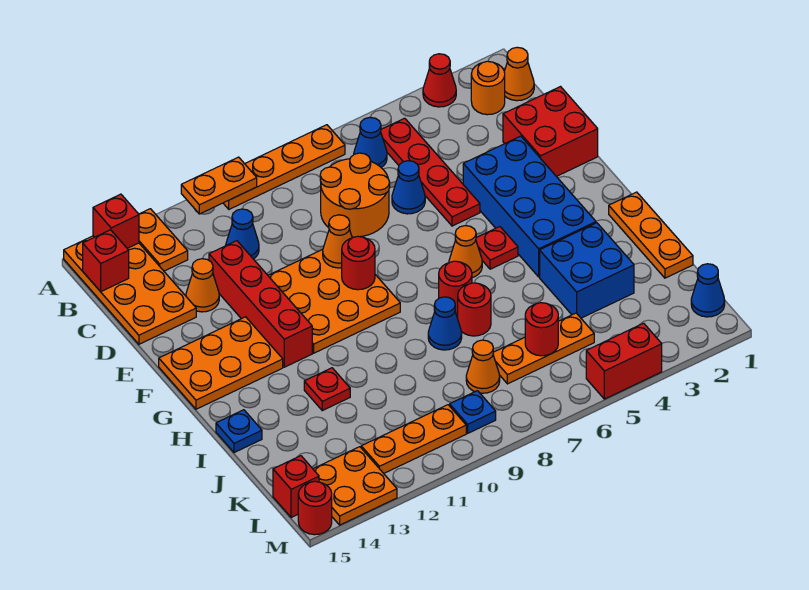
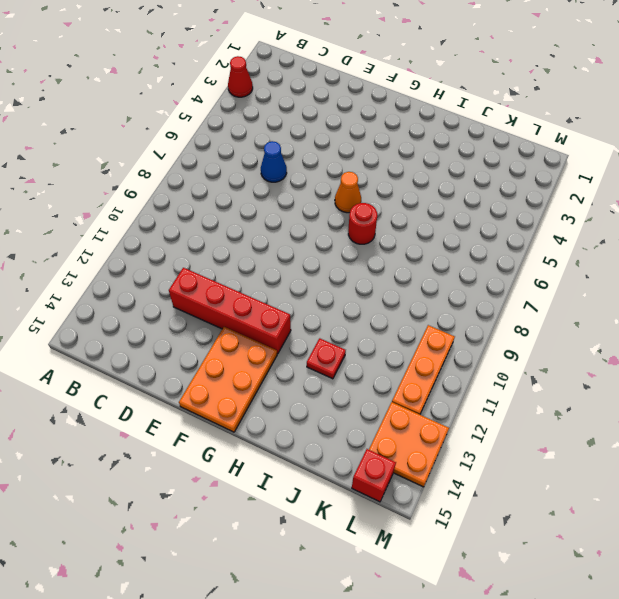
none -> orange 1x4 plate [223,125,345,209]
none -> orange 1x2 plate [139,209,188,271]
none -> orange 2x4 plate [64,236,196,344]
none -> orange 1x1 cone [504,47,534,101]

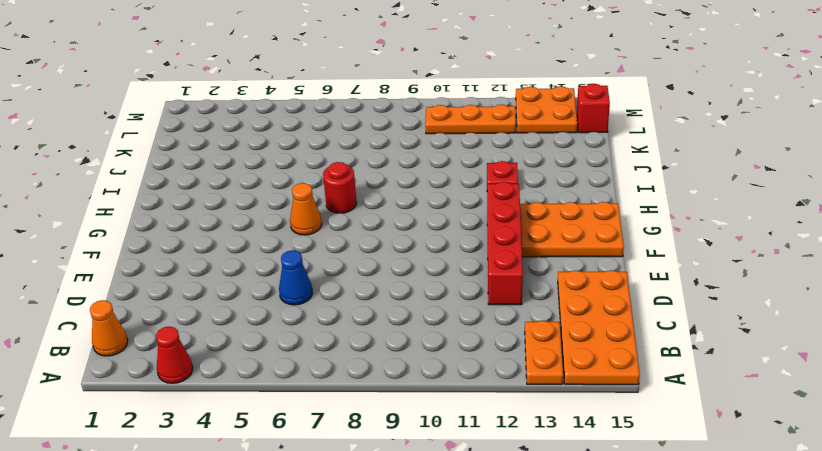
none -> orange 1x4 plate [223,125,345,209]
none -> orange 1x1 round brick [471,61,505,115]
none -> red 1x4 plate [381,118,480,226]
none -> blue 1x1 cone [354,117,387,167]

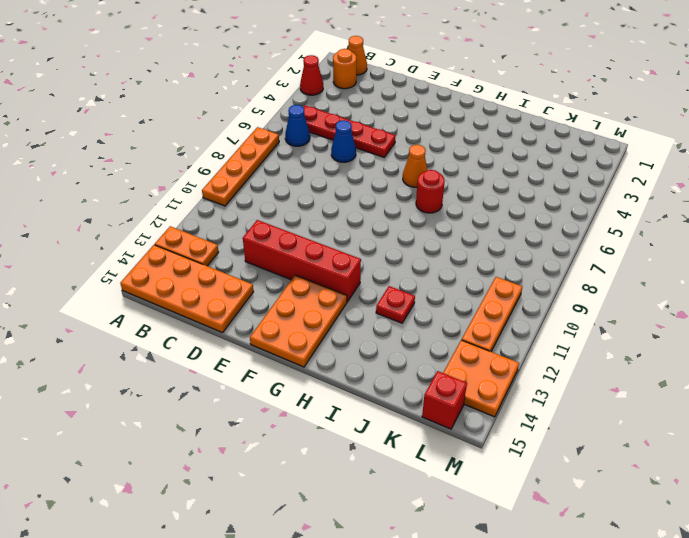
none -> orange 2x2 round brick [320,153,390,237]
none -> blue 1x1 cone [226,209,259,259]
none -> red 2x2 brick [503,87,598,177]
none -> orange 1x1 cone [186,259,219,312]

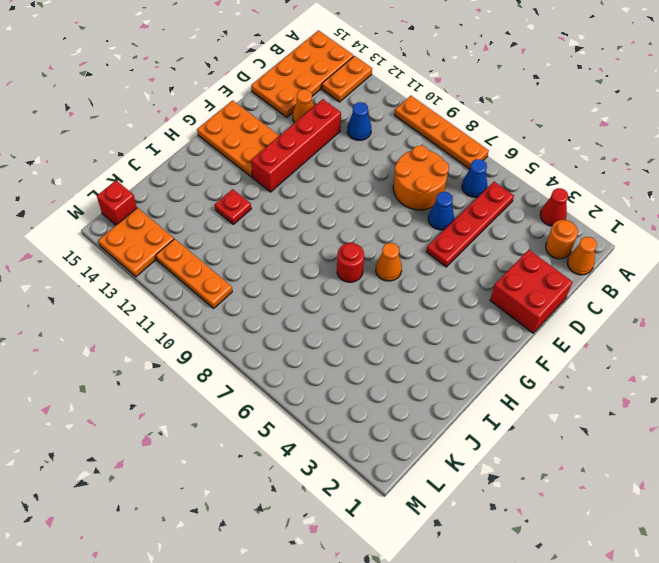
none -> blue 2x4 brick [463,136,596,277]
none -> orange 3x3 plate [268,249,400,353]
none -> red 1x1 plate [476,227,518,269]
none -> orange 1x3 plate [609,192,693,278]

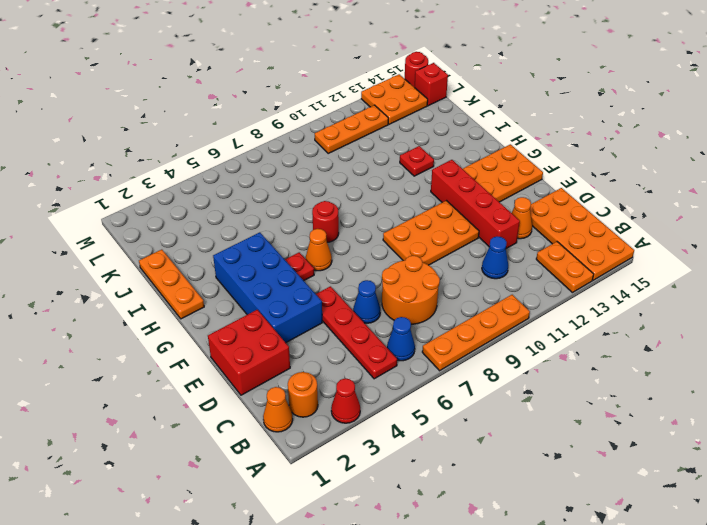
orange 2x3 plate [383,201,479,265] -> orange 3x3 plate [268,249,400,353]
none -> blue 2x2 brick [540,223,634,318]
none -> red 1x1 round brick [458,283,491,336]
none -> blue 1x1 cone [428,297,462,350]
none -> blue 1x1 plate [216,410,262,453]

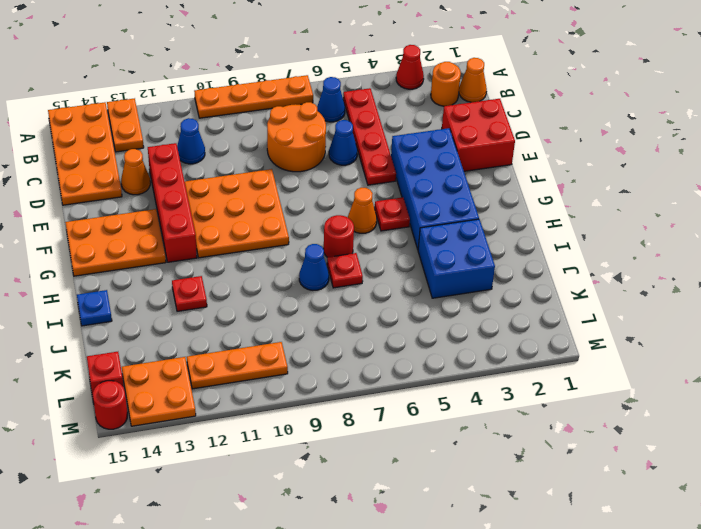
red 1x1 plate [327,253,363,288] -> red 1x1 round brick [458,283,491,336]
none -> orange 1x3 plate [609,192,693,278]
none -> orange 1x3 plate [493,313,594,384]
none -> orange 1x1 cone [466,340,500,393]
none -> blue 1x1 cone [691,264,725,317]

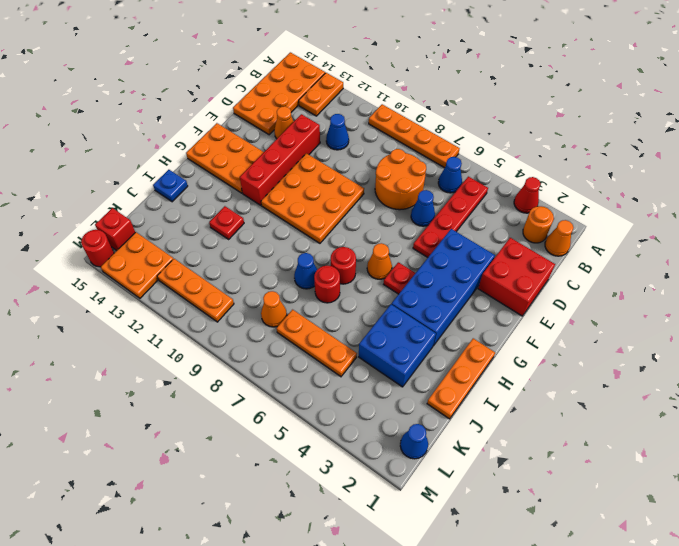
none -> blue 1x1 plate [450,391,496,433]
none -> red 1x2 brick [586,323,662,399]
none -> orange 1x2 plate [181,157,257,214]
none -> red 1x1 brick [93,194,139,248]

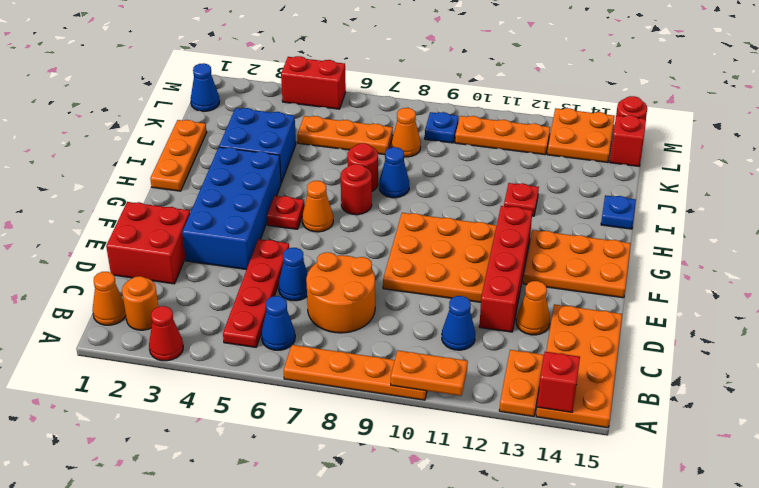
none -> red 1x1 brick [83,230,129,291]
none -> orange 1x1 cone [323,215,352,268]
none -> red 1x1 round brick [342,237,375,290]
none -> red 1x1 round brick [525,303,558,356]

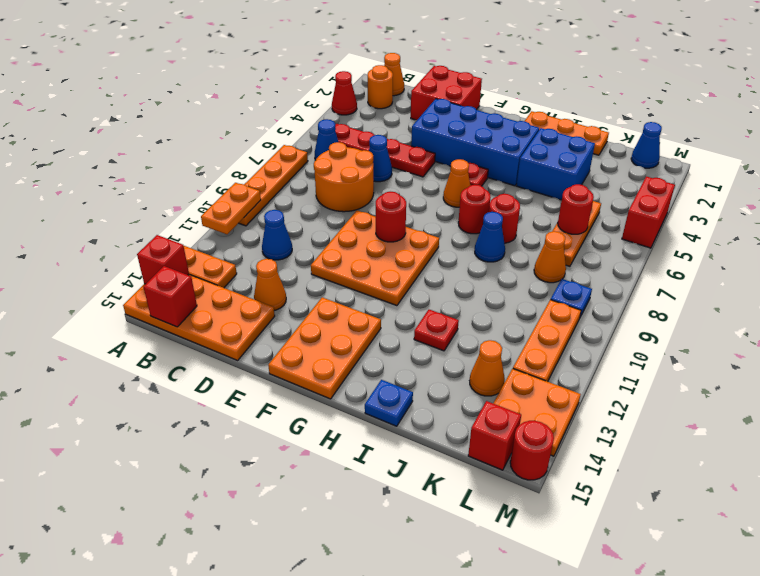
orange 1x1 cone [470,340,505,396] -> orange 1x1 cone moved to [323,215,352,268]
none -> red 1x4 brick [209,241,312,367]

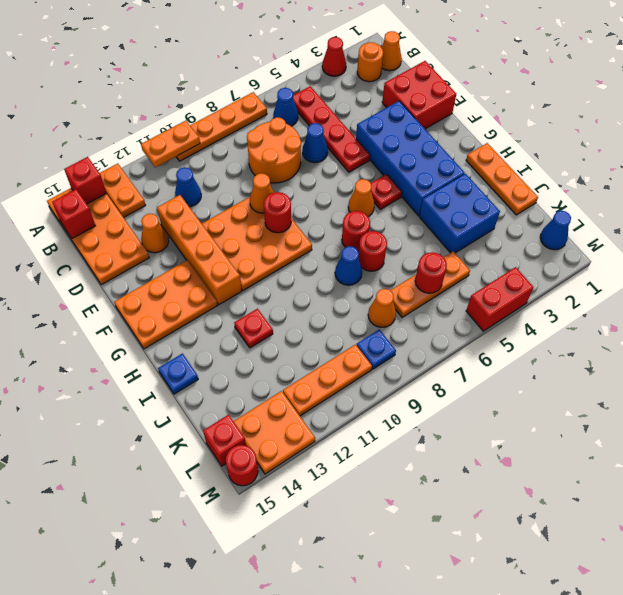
orange 1x4 brick [157,195,242,305] -> red 1x4 brick [209,241,312,367]

